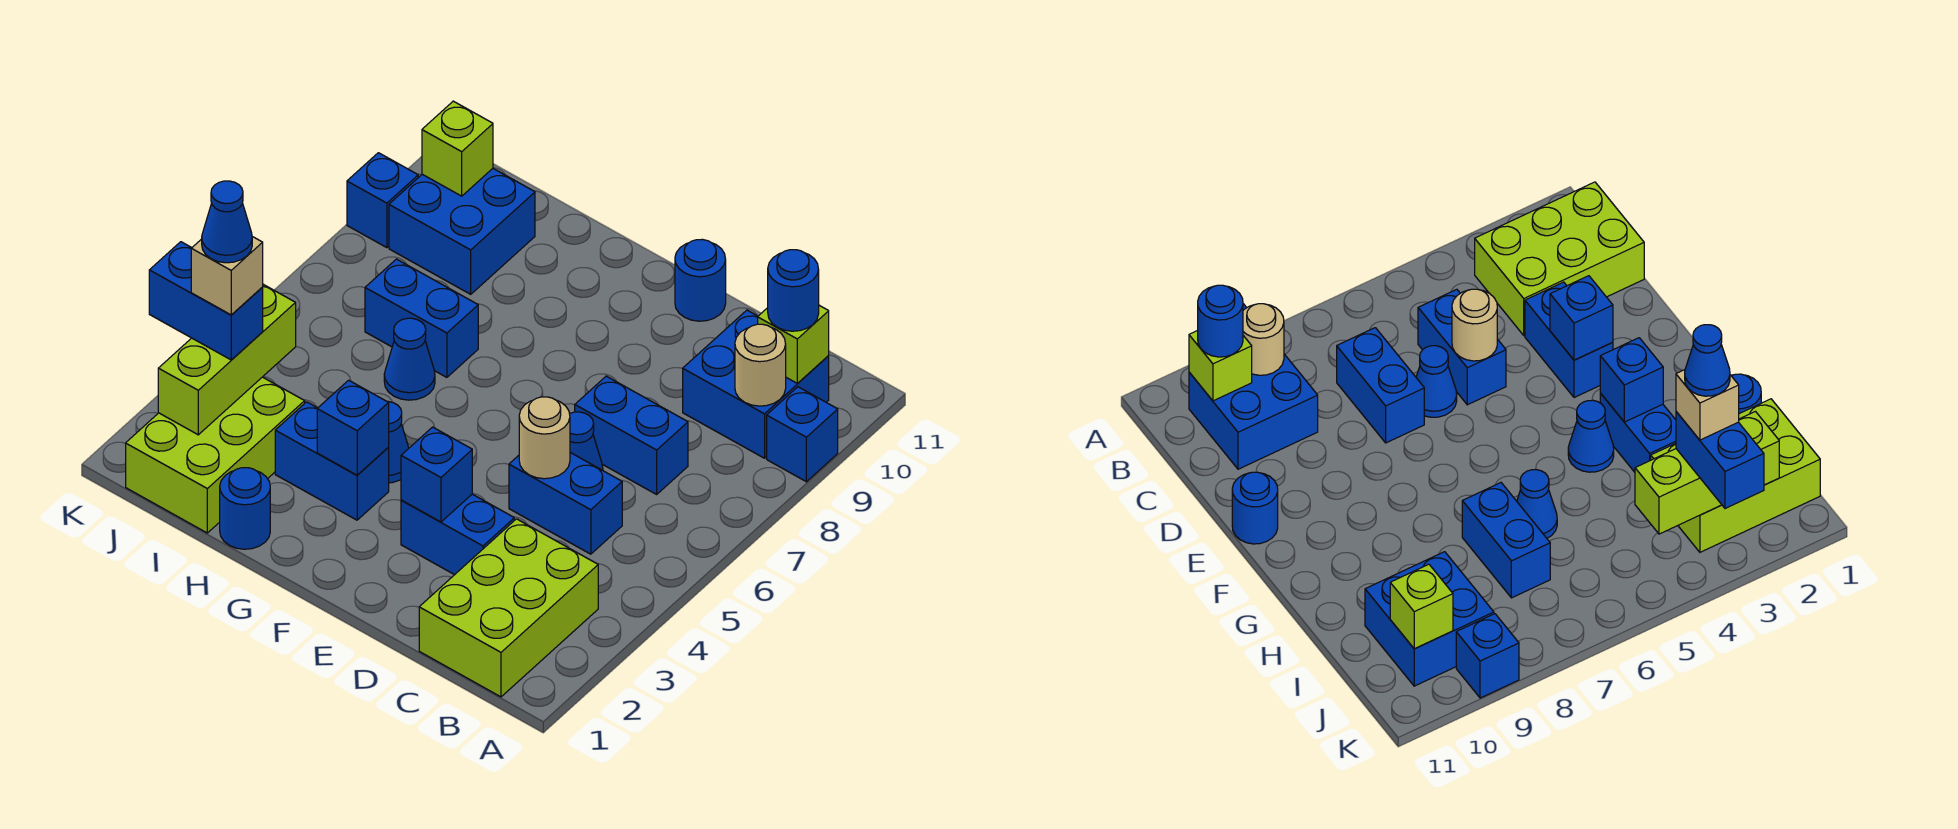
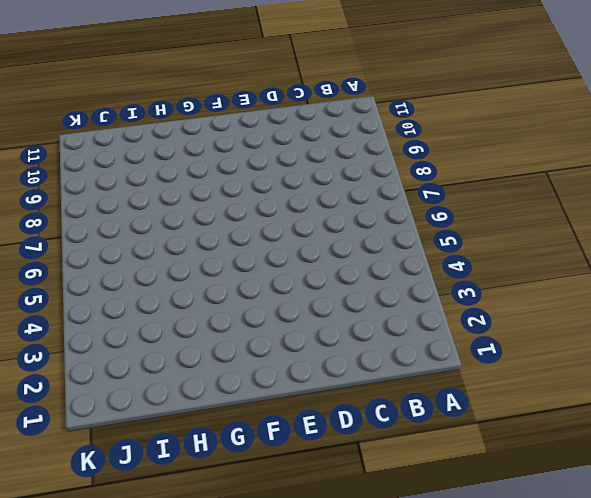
none -> blue 1x1 brick [767,387,838,482]
none -> lime 2x3 brick [419,519,598,697]
none -> blue 2x2 brick [683,310,829,458]

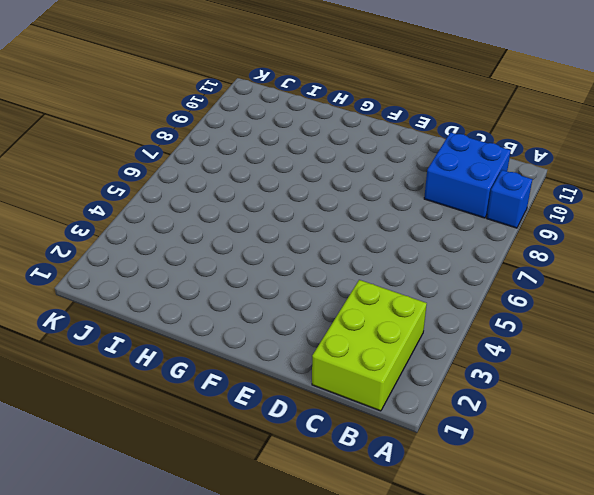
none -> blue 1x2 brick [509,453,622,554]
none -> blue 1x2 brick [575,376,688,494]
none -> blue 1x2 brick [401,494,514,575]

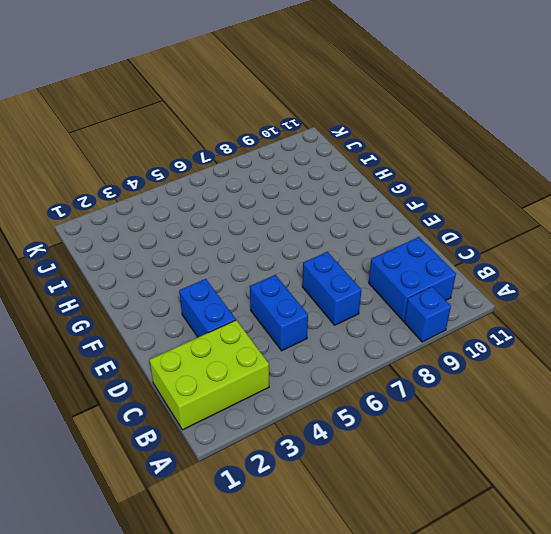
none -> blue 1x1 cone [570,412,603,470]
none -> blue 1x1 round brick [675,239,726,321]
none -> blue 1x2 brick [275,402,389,520]

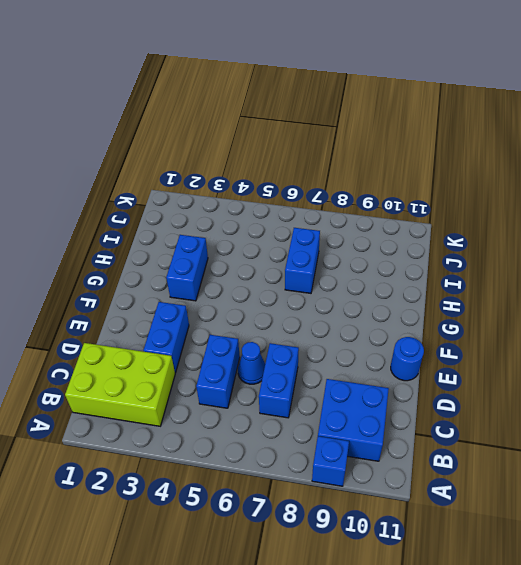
none -> blue 1x1 cone [387,401,409,483]
none -> blue 1x1 round brick [220,468,270,549]
none -> blue 1x1 cone [384,318,435,400]

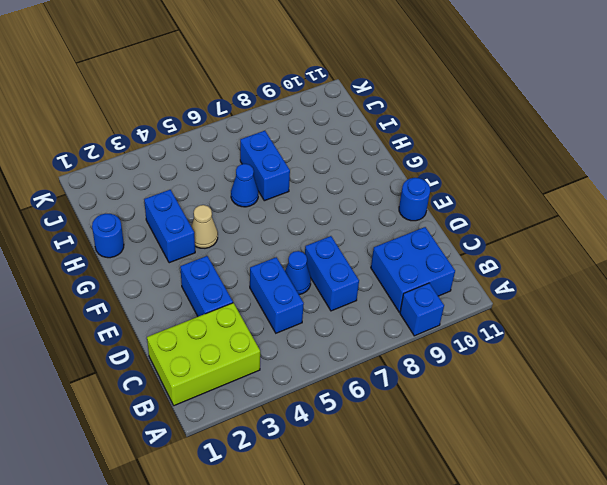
tan 1x1 cone [191,205,218,248] -> blue 1x1 cone [387,401,409,483]
none -> lime 2x3 brick [126,377,305,533]
none -> blue 2x2 brick [389,169,535,294]
none -> blue 1x1 brick [347,153,418,248]

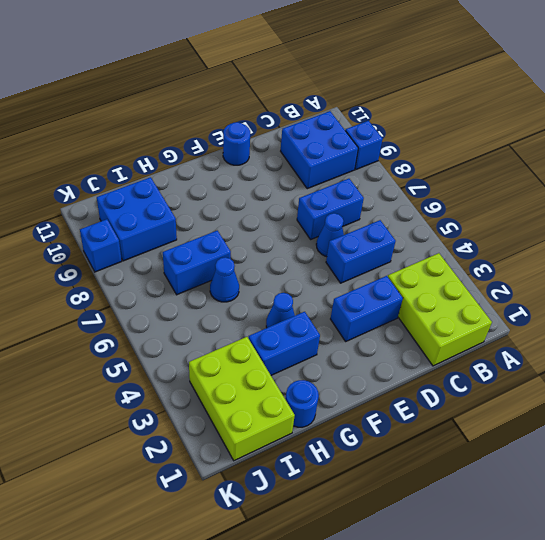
none -> tan 1x1 round brick [735,324,786,406]
none -> lime 1x1 brick [758,305,829,383]
none -> tan 1x1 round brick [519,397,570,479]

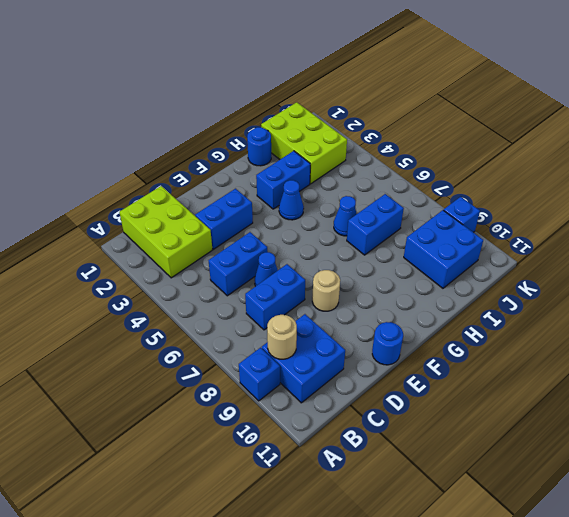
tan 1x1 round brick [312,270,340,311] -> tan 1x1 round brick moved to [519,397,570,479]
none -> lime 1x1 brick [758,305,829,383]
none -> blue 1x1 brick [401,427,472,522]
none -> blue 1x1 brick [317,380,389,475]

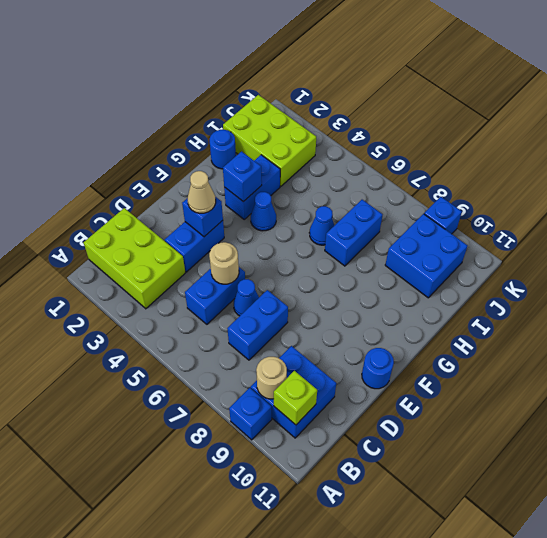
tan 1x1 cone [188,171,216,213] -> none
none -> lime 1x3 brick [158,284,296,435]
none -> lime 1x1 brick [422,101,493,196]
none -> blue 1x1 round brick [768,250,819,331]

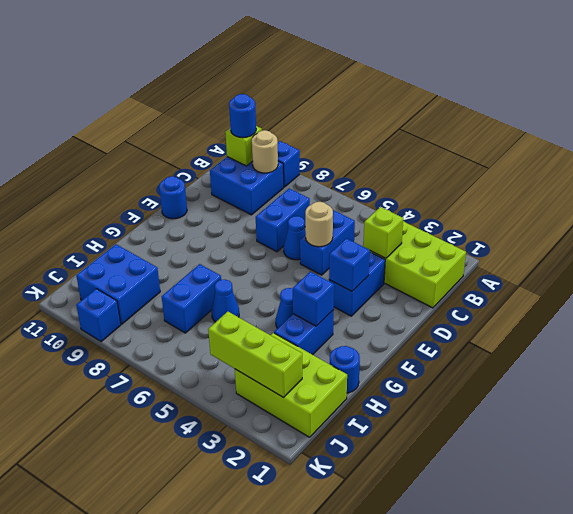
lime 1x1 brick [363,207,403,258] -> lime 1x1 brick moved to [422,101,493,196]
none -> blue 1x2 brick [149,242,263,360]
none -> tan 1x1 brick [191,237,263,315]
none -> blue 1x1 cone [202,181,252,263]

